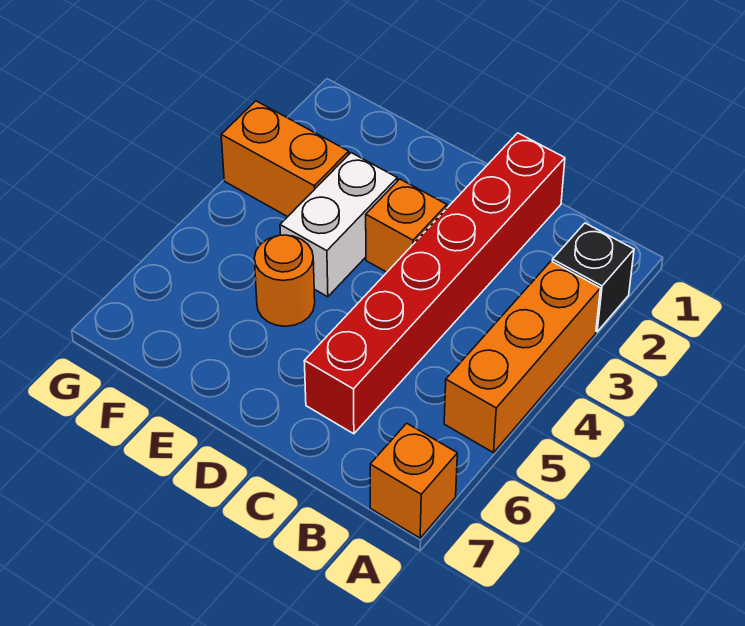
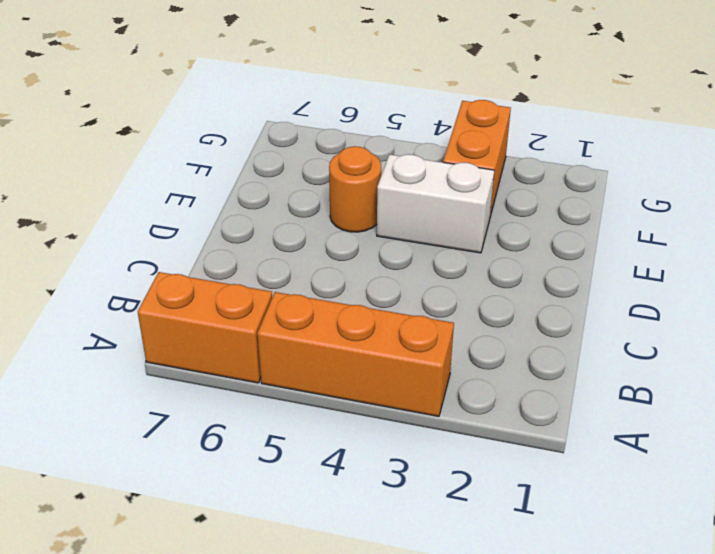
orange 1x2 brick [138,272,272,383] -> orange 1x1 brick [370,423,457,538]
none -> black 1x1 brick [552,223,634,332]
none -> red 1x6 brick [304,133,565,434]

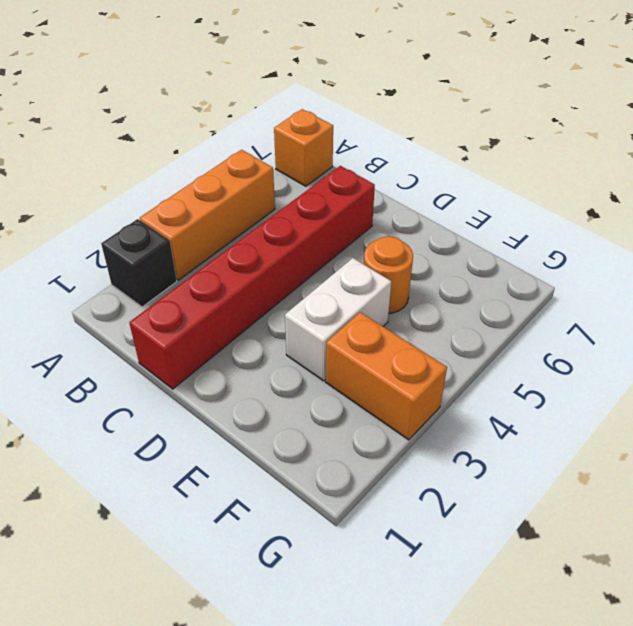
none -> orange 1x1 brick [366,179,447,272]

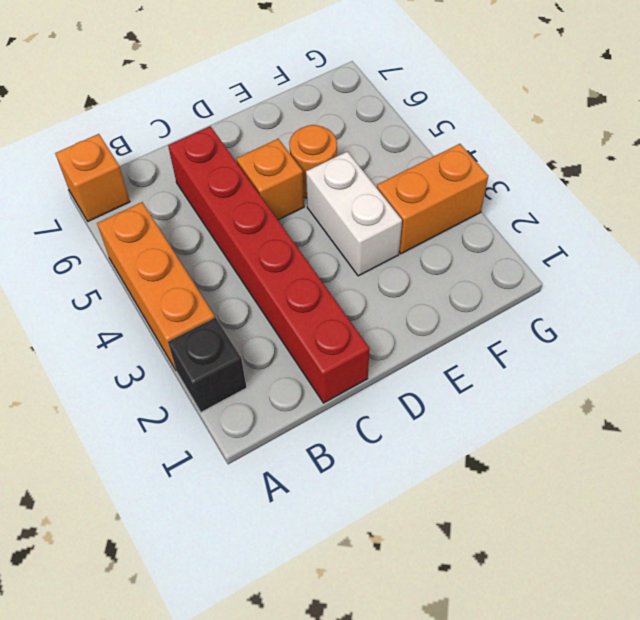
orange 1x1 brick [236,139,304,220] -> orange 1x1 brick moved to [366,179,447,272]

